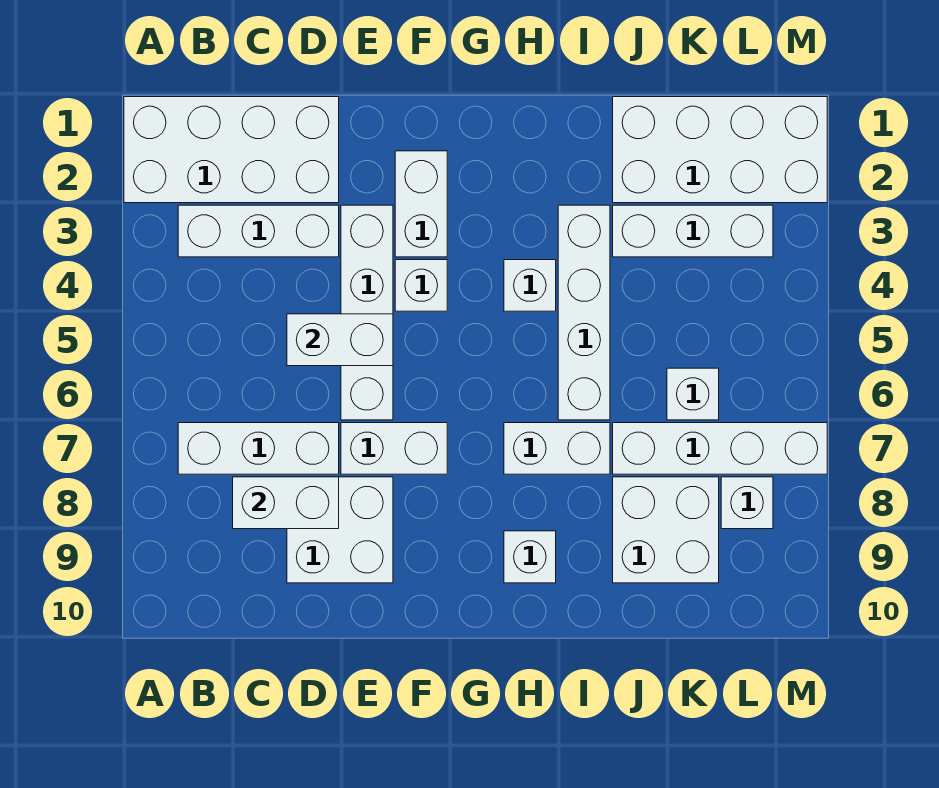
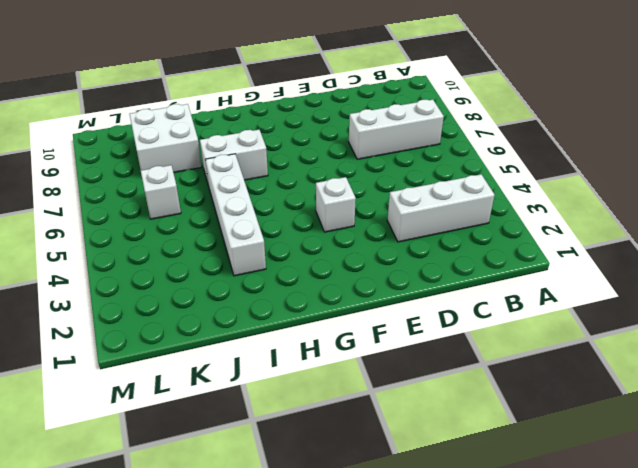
none -> white 2x4 brick [124,97,339,203]
none -> white 2x2 brick [287,477,393,583]
none -> white 1x4 brick [341,205,393,420]

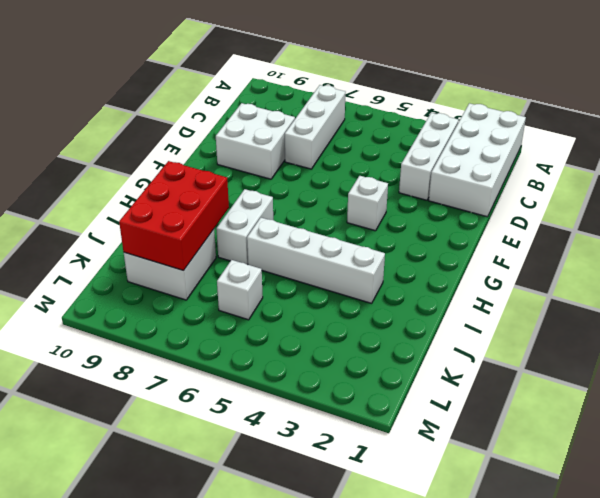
red 2x3 brick [119,161,229,271] -> none
none -> white 1x4 brick [341,205,393,420]
none -> white 1x2 brick [341,423,447,474]
none -> white 1x2 brick [395,151,447,257]

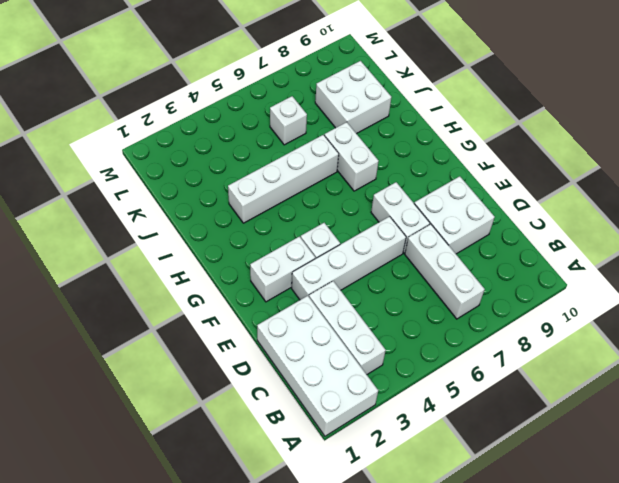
none -> white 1x1 brick [504,260,556,311]
none -> white 1x1 brick [504,531,556,583]
none -> white 2x4 brick [613,97,827,203]

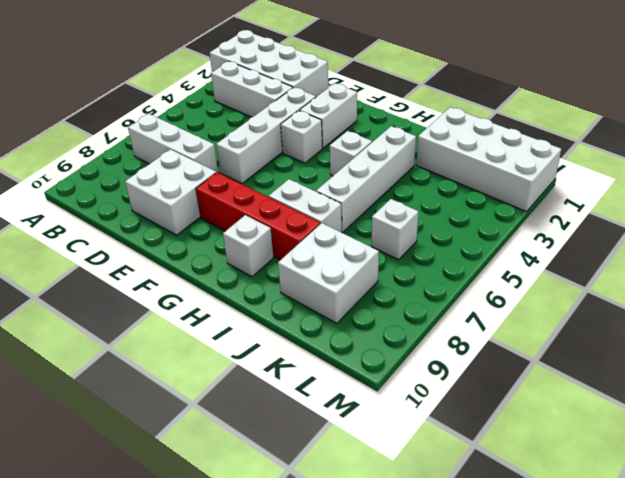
red 1x4 brick [196,172,320,260] -> none
none -> white 1x2 brick [341,423,447,474]
none -> white 1x3 brick [613,205,773,257]
none -> white 1x4 brick [613,423,827,474]

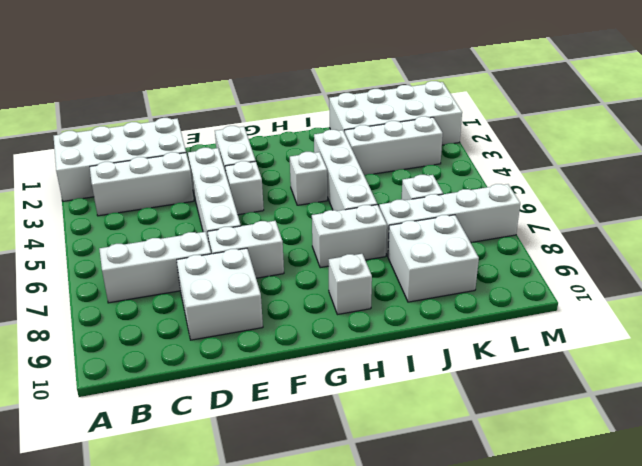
none -> white 1x1 brick [721,477,773,529]
none -> white 1x2 brick [233,477,339,529]
none -> white 1x2 brick [287,314,393,366]

